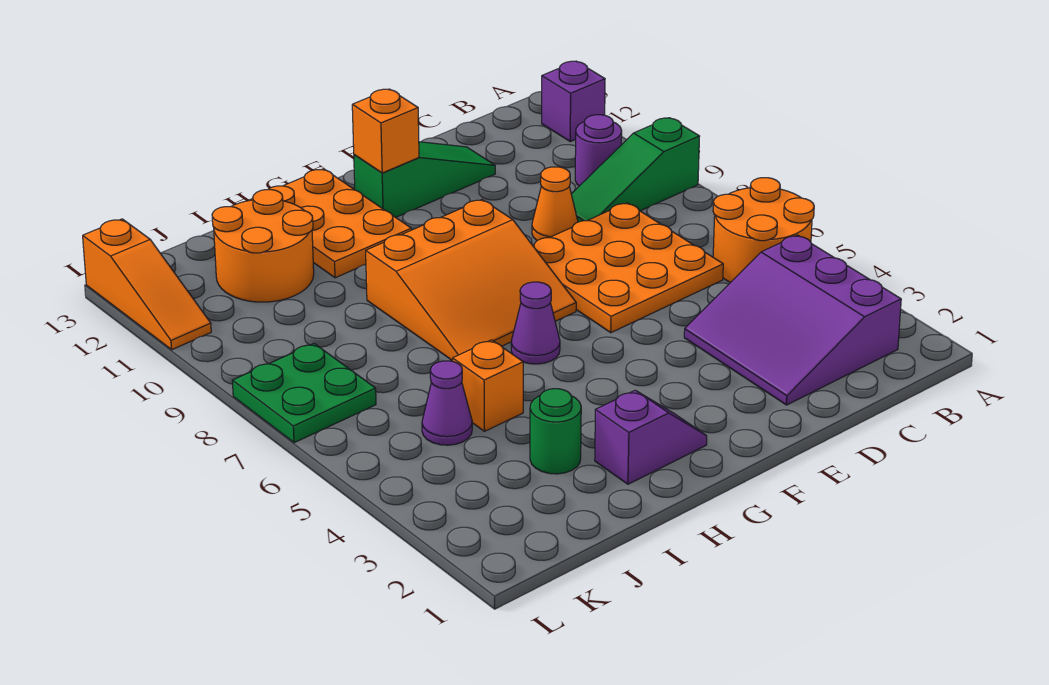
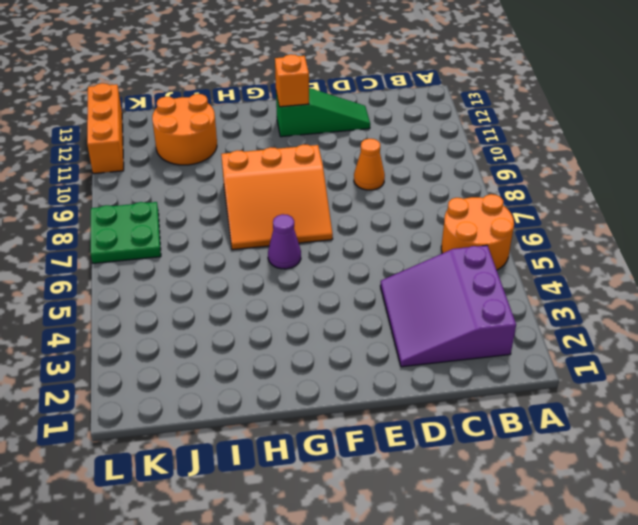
orange 1x3 brick [87,83,124,174] -> orange 1x3 slope [83,219,211,350]
none -> green 1x3 slope [571,118,700,222]
none -> purple 1x1 brick [542,61,605,142]
none -> purple 1x1 round brick [575,115,622,186]

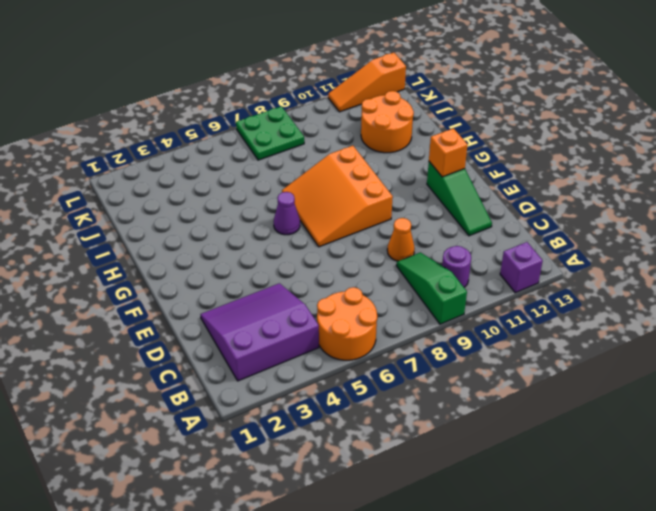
none -> orange 3x3 plate [533,203,723,333]
none -> purple 1x2 slope [595,390,707,484]
none -> orange 2x3 plate [248,169,411,278]

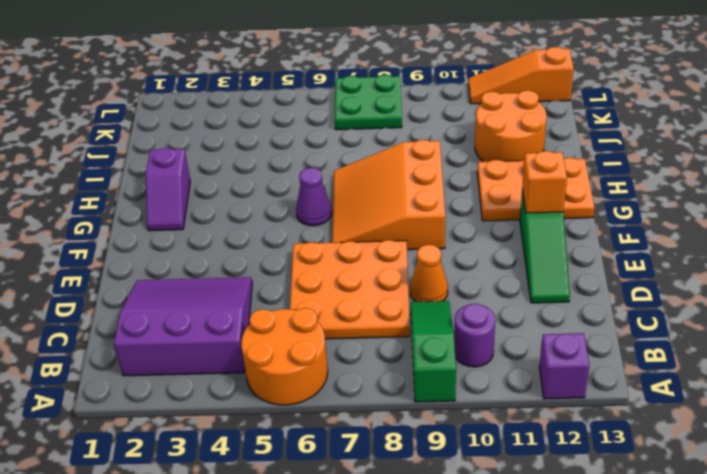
none -> green 1x1 round brick [530,389,581,474]
none -> orange 1x1 brick [453,340,523,431]
none -> purple 1x1 cone [422,361,472,445]

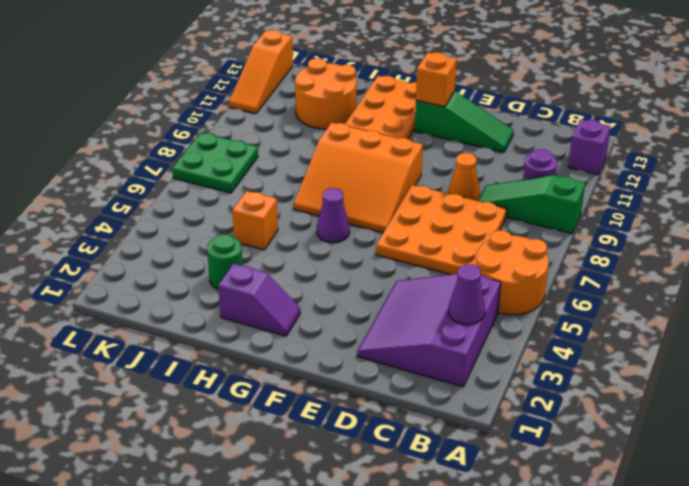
purple 1x1 cone [448,264,485,325] -> purple 1x1 cone moved to [422,361,472,445]

